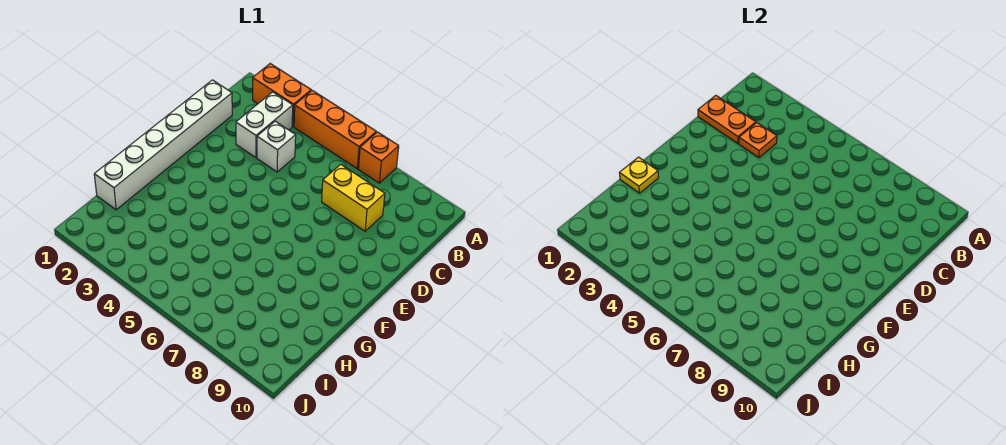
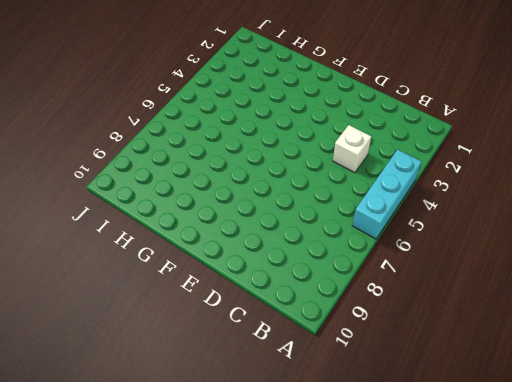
cyan 1x3 brick [352,150,421,239] -> orange 1x3 brick [294,90,376,169]
none -> orange 1x2 brick [253,64,311,126]
none -> orange 1x1 brick [358,132,399,183]

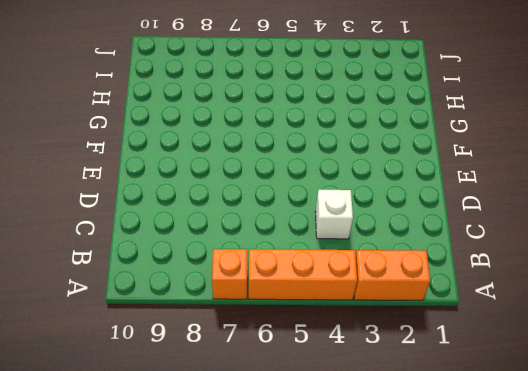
none -> white 1x2 brick [236,92,293,158]
none -> white 1x6 brick [94,80,232,210]

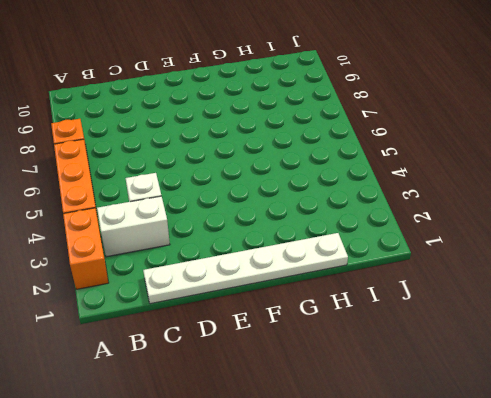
white 1x6 plate [143,233,348,304] -> white 1x6 brick [94,80,232,210]
none -> yellow 1x2 brick [322,164,385,231]
none -> orange 1x2 plate [698,96,756,144]

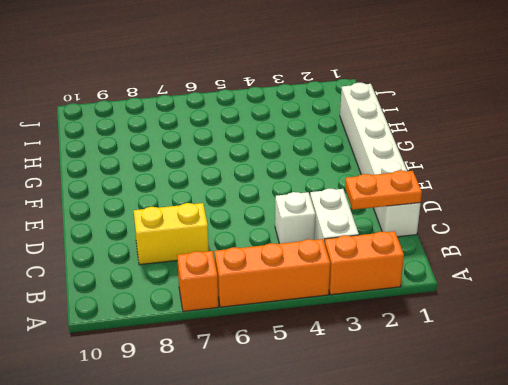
none -> orange 1x1 plate [739,123,777,158]
none -> yellow 1x1 plate [620,157,659,193]

